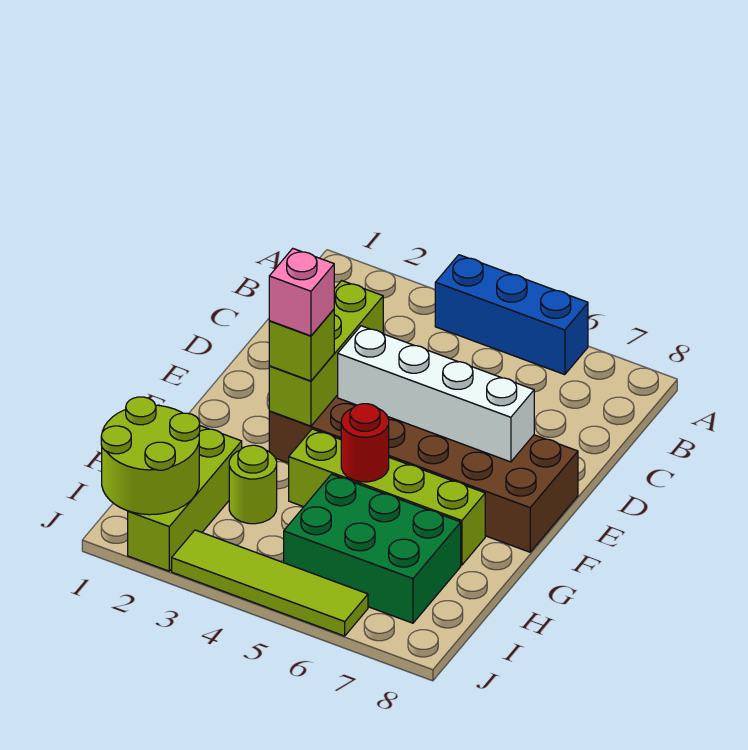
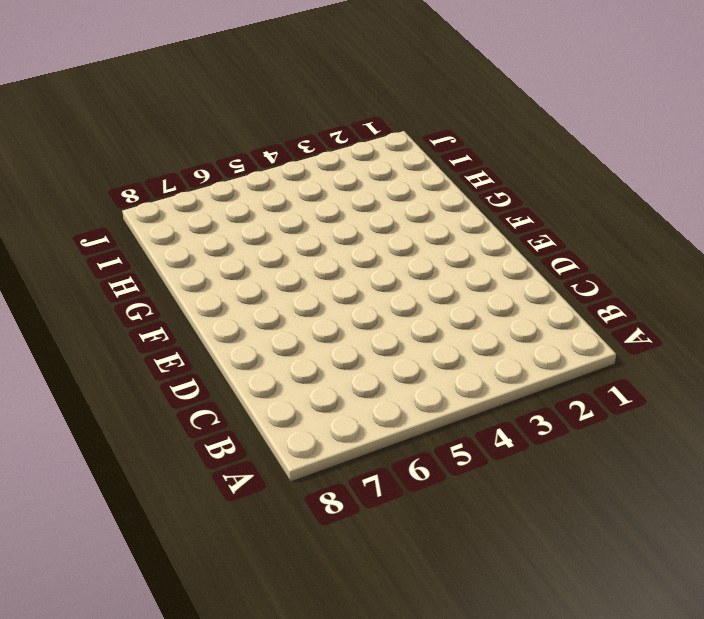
none -> blue 1x3 brick [435,255,588,375]
none -> brown 2x6 brick [269,395,578,552]
none -> lime 1x4 brick [289,429,485,565]

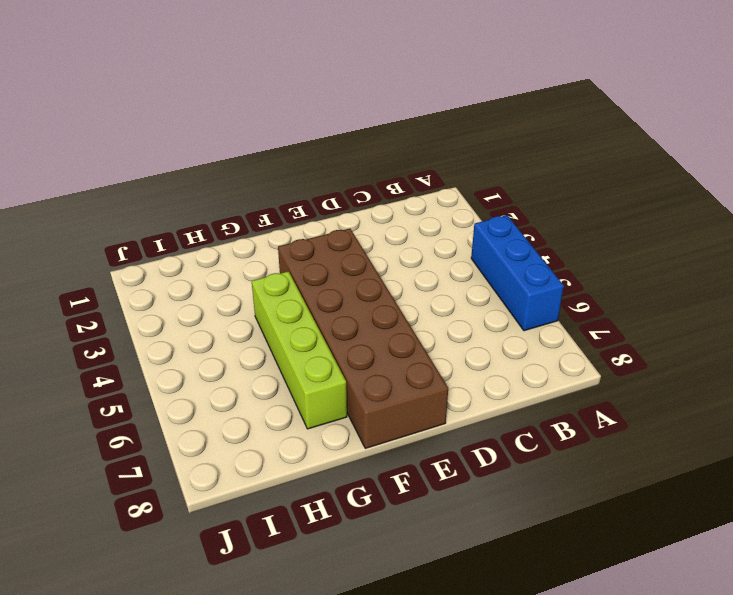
none -> lime 1x3 brick [128,426,242,571]
none -> lime 1x1 round brick [229,445,277,524]
none -> green 2x3 brick [284,474,461,623]

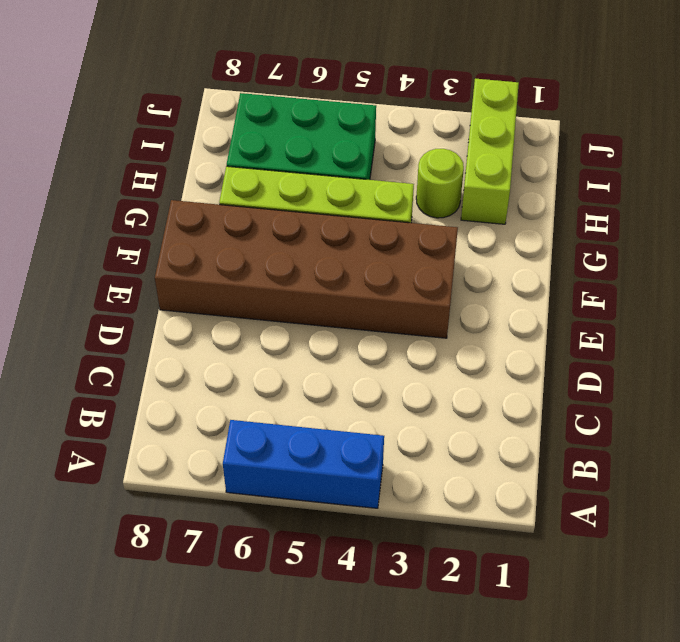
none -> lime 1x4 tile [172,530,368,636]
none -> lime 1x3 brick [269,281,383,426]
none -> white 1x4 brick [338,326,534,462]

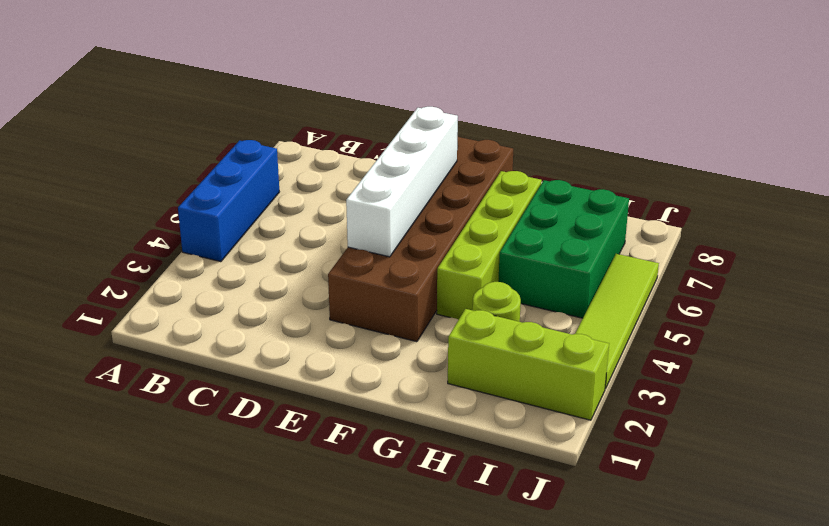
none -> lime 1x3 brick [269,281,383,426]
none -> red 1x1 round brick [341,404,389,482]
none -> lime 2x2 round brick [101,397,200,515]

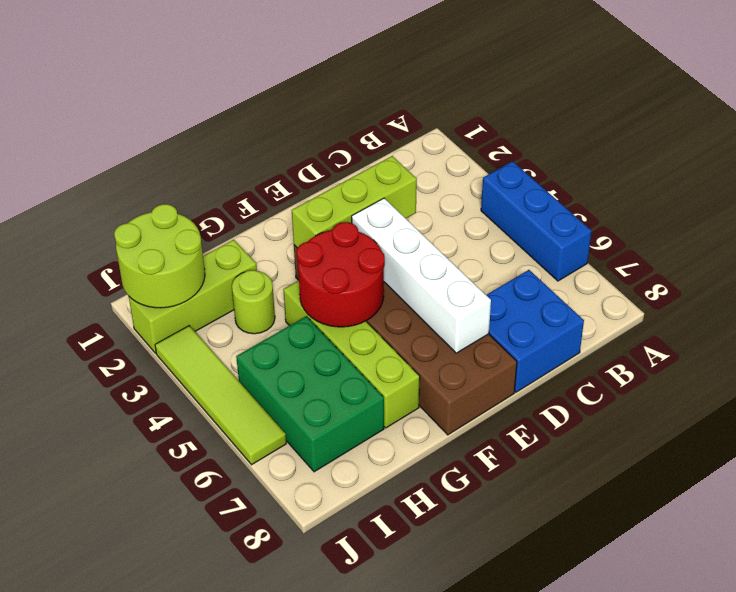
blue 2x2 brick [487,270,584,392] -> none
red 2x2 round brick [297,222,385,327] -> red 1x1 round brick [341,404,389,482]
none -> lime 1x1 brick [269,309,334,381]
none -> pink 1x1 brick [269,249,334,336]

